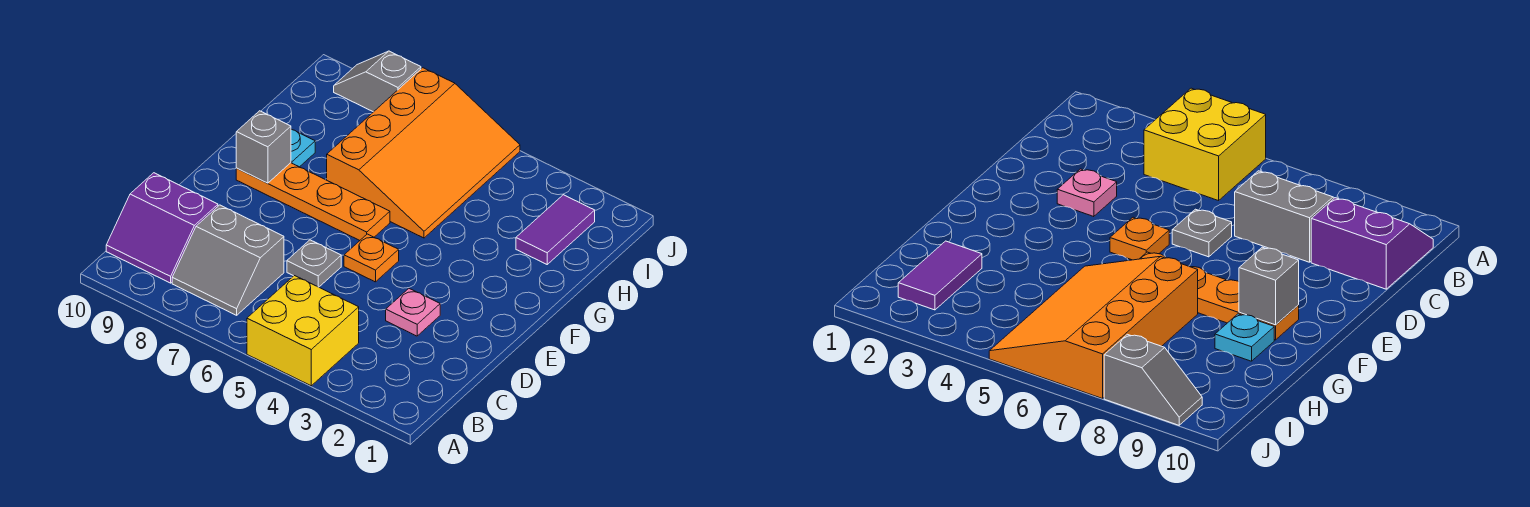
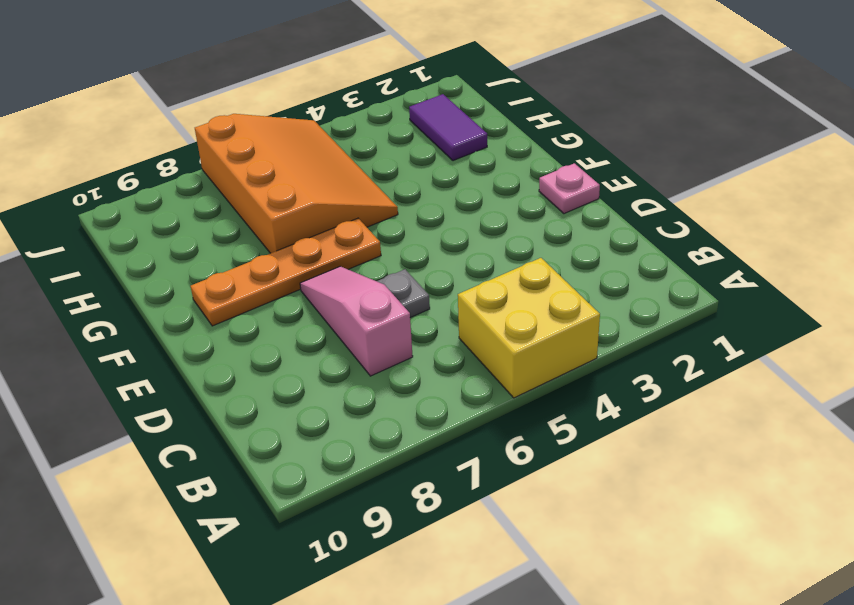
pink 1x3 slope [300,266,413,376] -> grey 2x2 slope [172,205,284,315]
pink 1x1 plate [539,163,600,214] -> pink 1x1 plate moved to [386,289,440,336]
none -> purple 2x2 slope [106,173,218,283]
none -> orange 1x1 plate [344,234,399,282]
none -> cyan 1x1 plate [291,129,315,167]

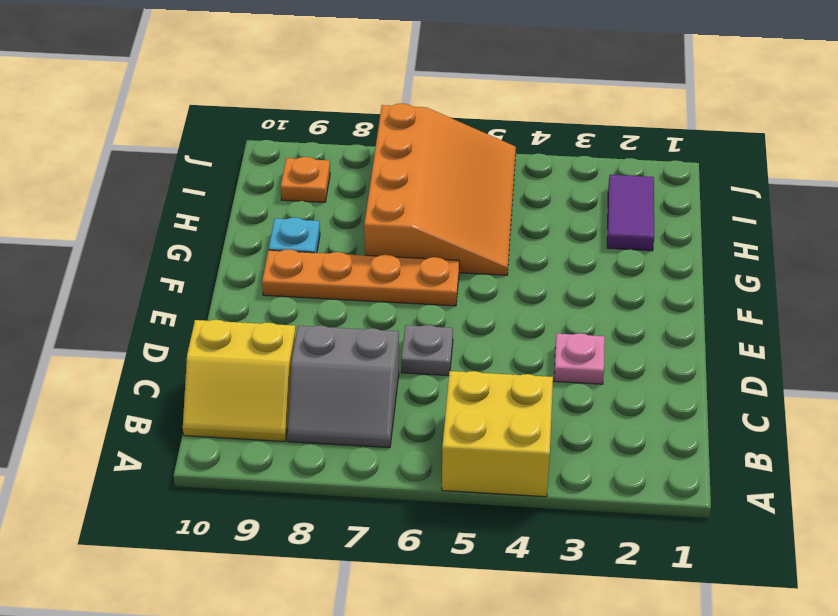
yellow 2x2 slope [183,320,296,442] -> purple 2x2 slope [106,173,218,283]
orange 1x1 plate [281,157,330,202] -> orange 1x1 plate moved to [344,234,399,282]
none -> grey 1x2 slope [334,51,421,112]
none -> grey 1x1 brick [236,111,291,183]

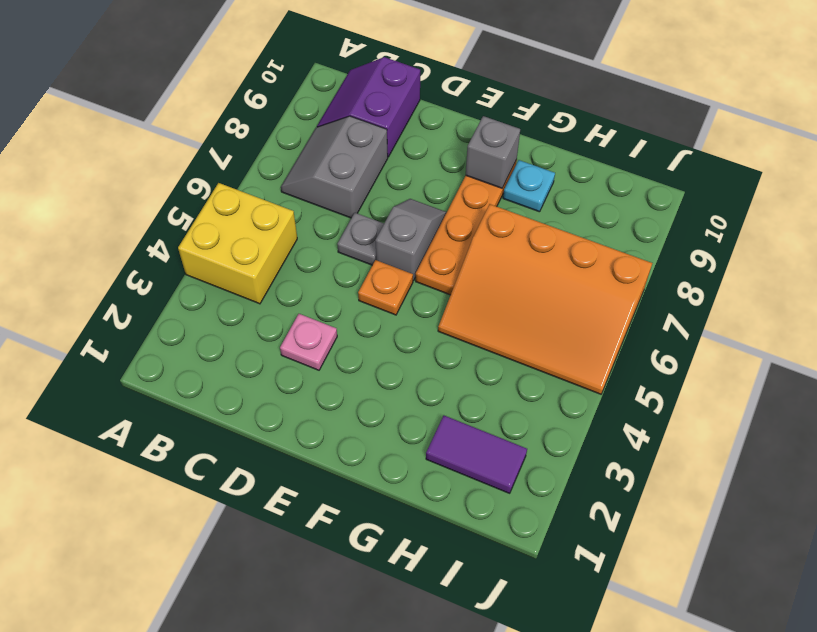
grey 1x2 slope [375,199,447,281] -> grey 1x2 slope moved to [334,51,421,112]

